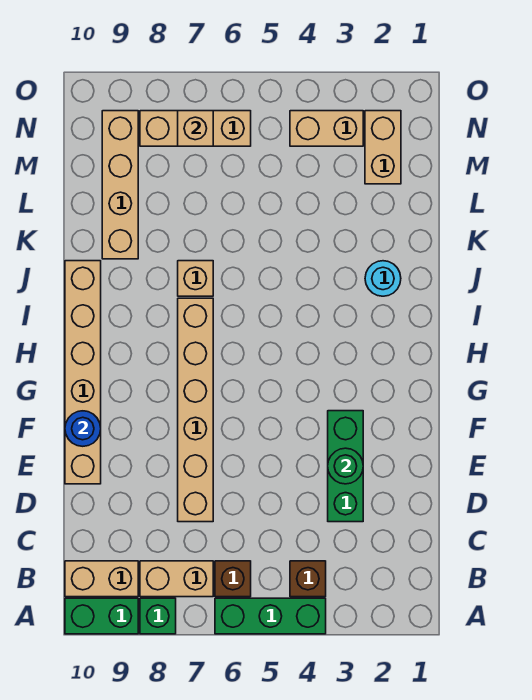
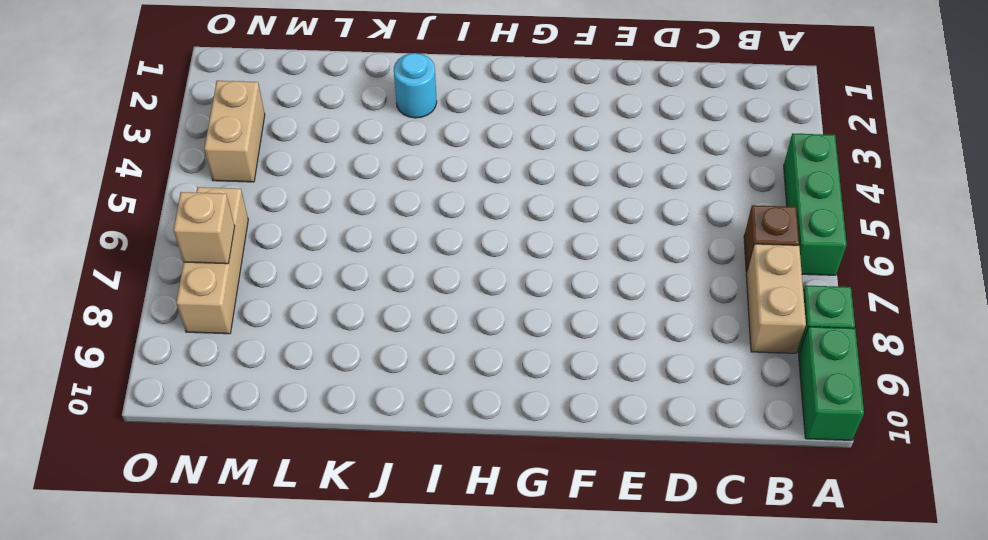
none -> brown 1x1 brick [290,561,326,597]
none -> tan 1x2 brick [65,561,138,597]
none -> green 1x3 brick [328,411,363,522]

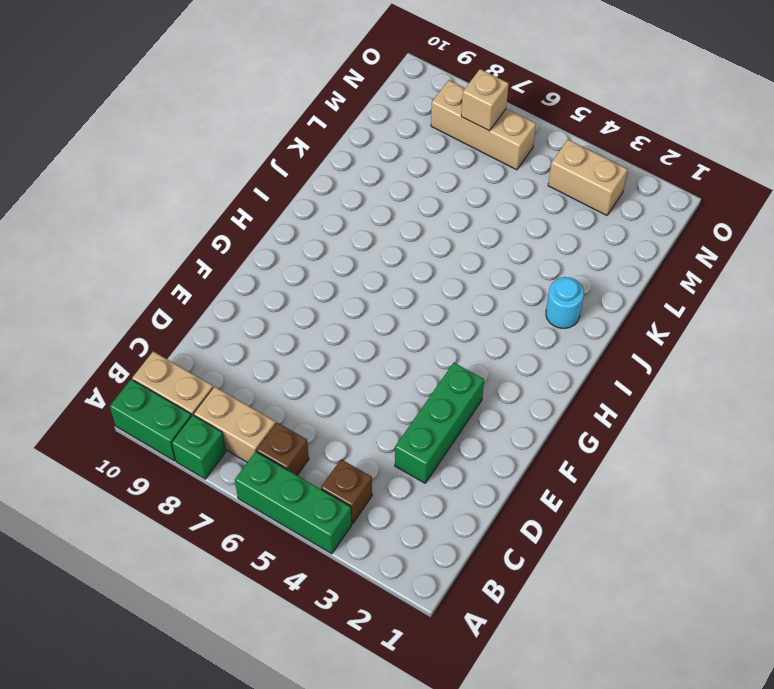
none -> tan 1x6 brick [178,298,213,522]
none -> tan 1x6 brick [65,261,101,484]
none -> tan 1x1 brick [178,261,213,296]

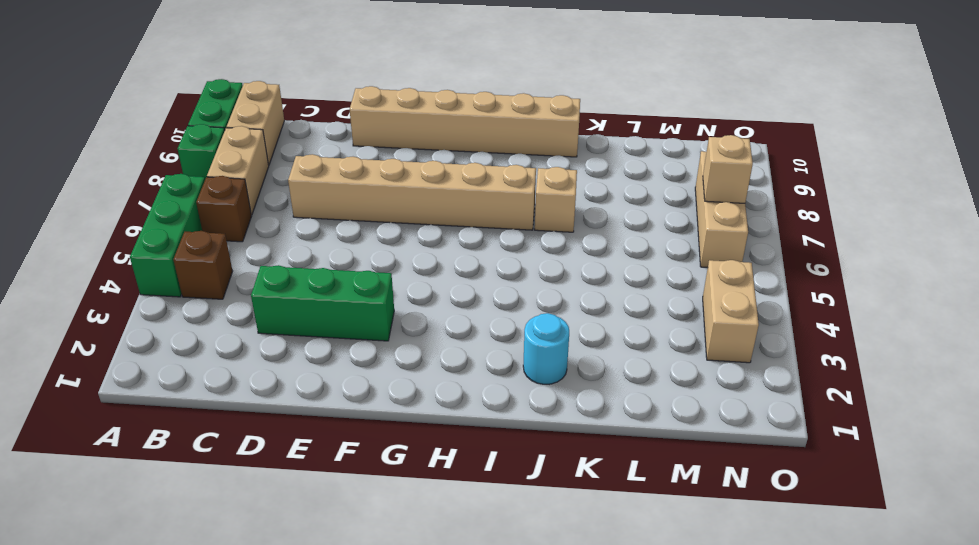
none -> tan 1x4 brick [102,111,138,259]
none -> tan 1x2 brick [365,111,401,184]
none -> green 1x1 round brick [328,448,363,484]

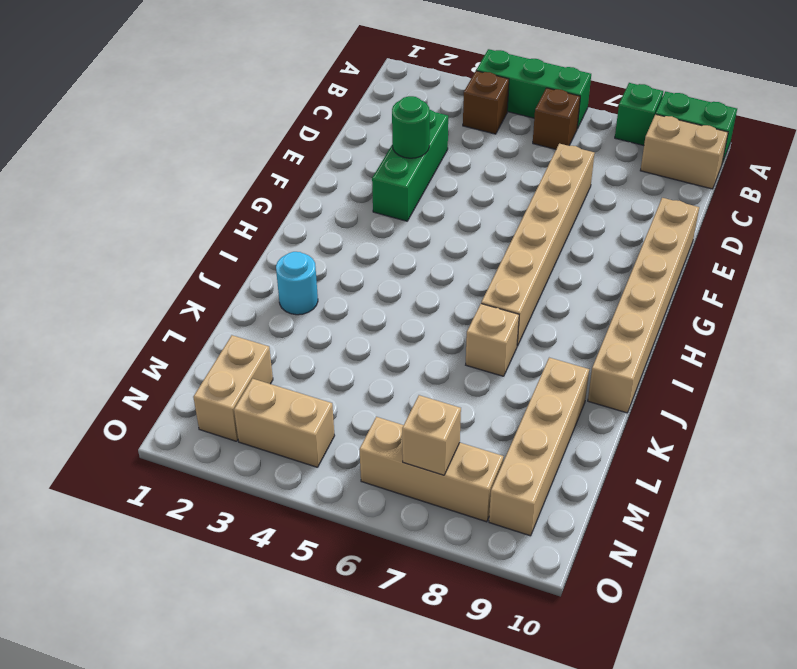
none -> tan 1x2 brick [140,561,213,597]
none -> blue 1x1 round brick [65,411,101,446]

